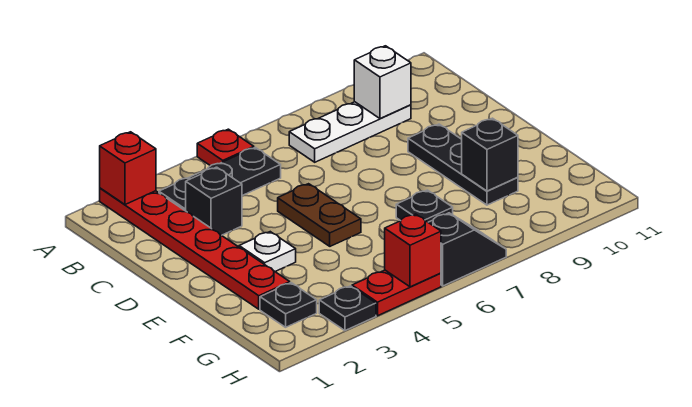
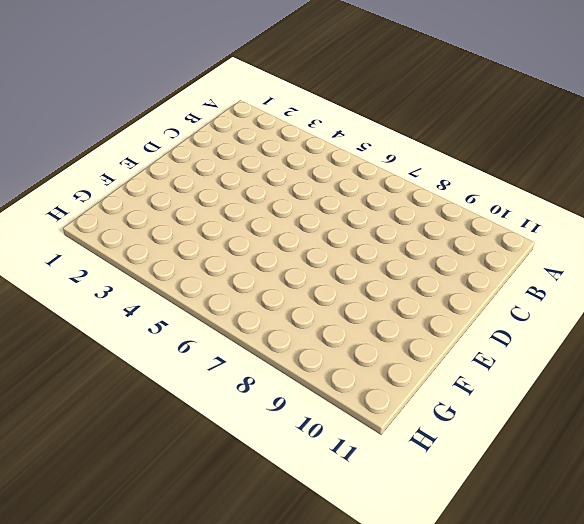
none -> red 1x6 plate [100,188,290,309]
none -> red 1x1 plate [197,129,254,166]
none -> black 1x3 plate [159,148,281,211]

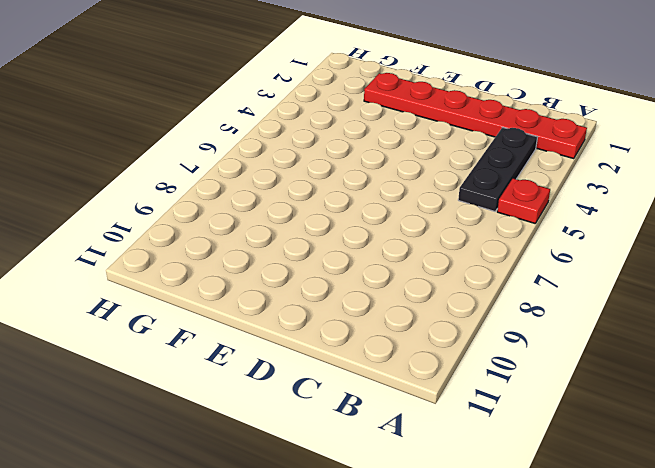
none -> white 1x3 plate [289,102,411,162]
none -> black 1x1 brick [186,167,242,235]
none -> brown 1x2 plate [278,184,361,246]

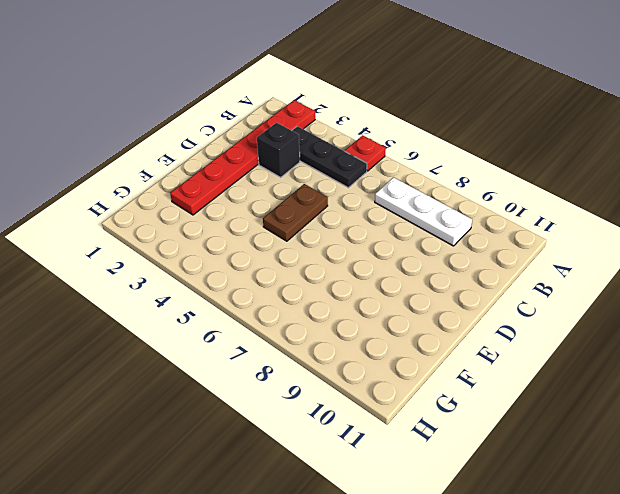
none -> black 1x3 plate [408,124,518,205]
none -> white 1x1 plate [239,232,296,271]
none -> black 1x1 plate [396,190,453,222]

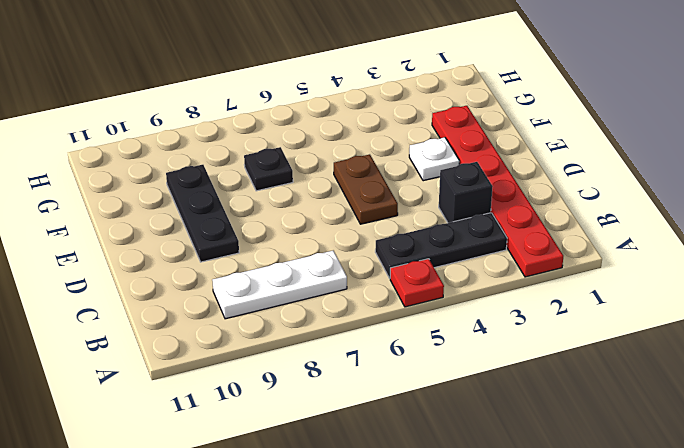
none -> black 1x1 plate [260,283,317,327]
none -> black 1x1 plate [319,286,376,331]
none -> red 1x2 plate [352,270,441,316]

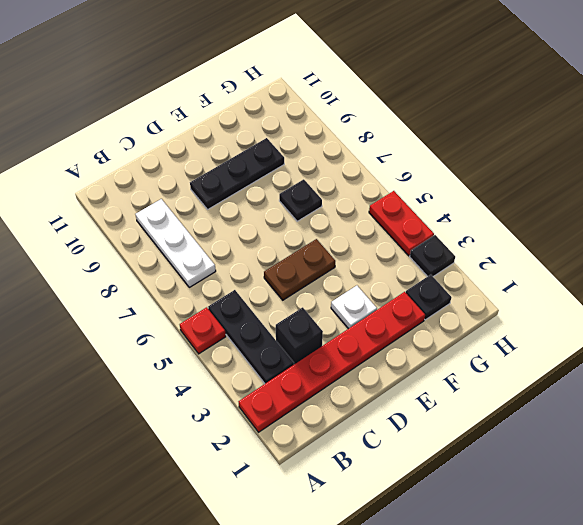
none -> black 1x2 slope [428,213,506,286]
none -> red 1x1 brick [100,132,156,205]
none -> white 1x1 brick [354,46,411,119]

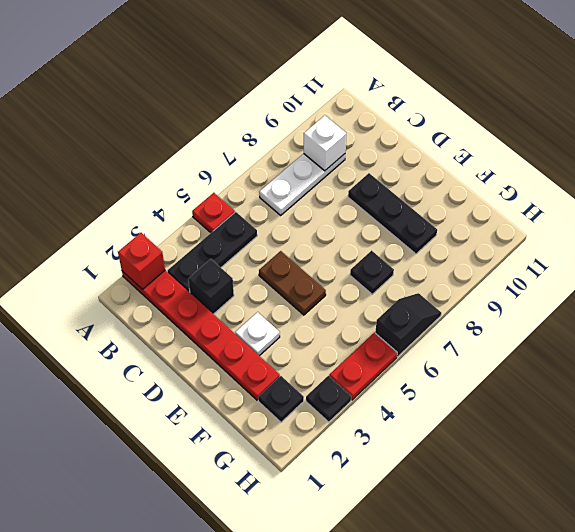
none -> black 1x1 brick [462,118,518,191]
none -> red 1x1 brick [385,214,441,287]

